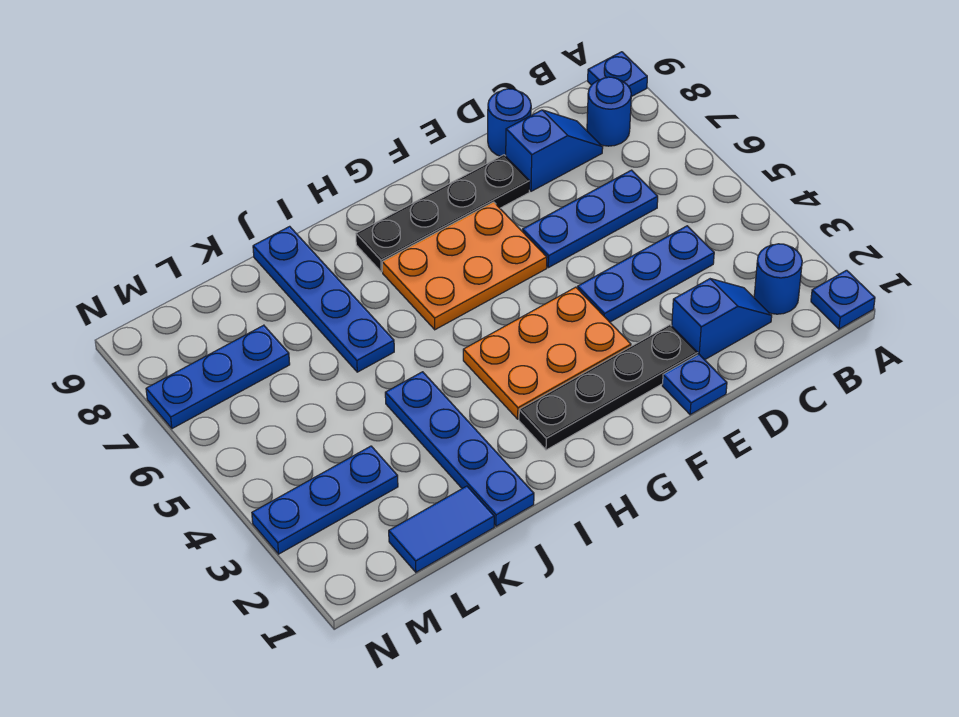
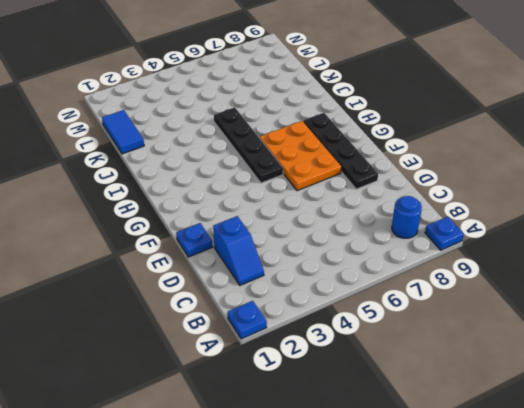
black 1x4 plate [214,107,283,183] -> black 1x4 plate moved to [519,325,698,450]
none -> blue 1x1 round brick [754,244,802,314]
none -> blue 1x3 plate [578,226,714,322]
none -> blue 1x3 plate [523,170,658,268]

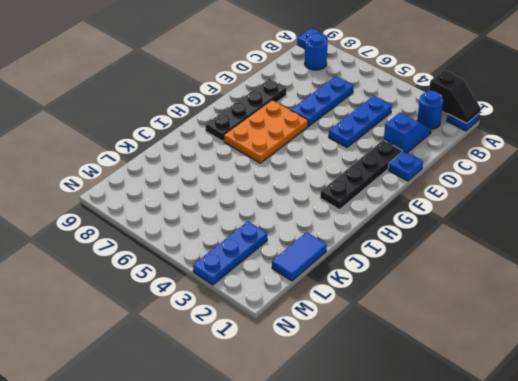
black 1x2 slope [429,70,481,123] -> none
none -> blue 1x2 slope [506,110,603,191]
none -> blue 1x1 round brick [488,89,531,156]
none -> orange 2x3 plate [463,287,631,419]

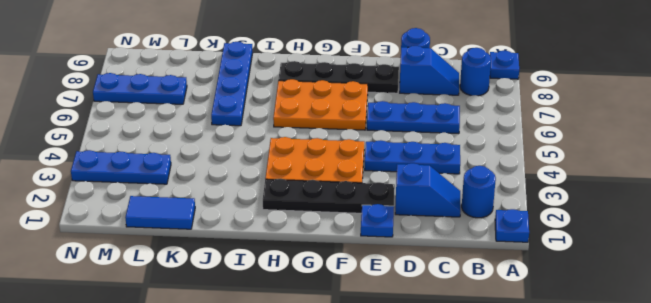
none -> blue 1x4 plate [385,372,534,526]

